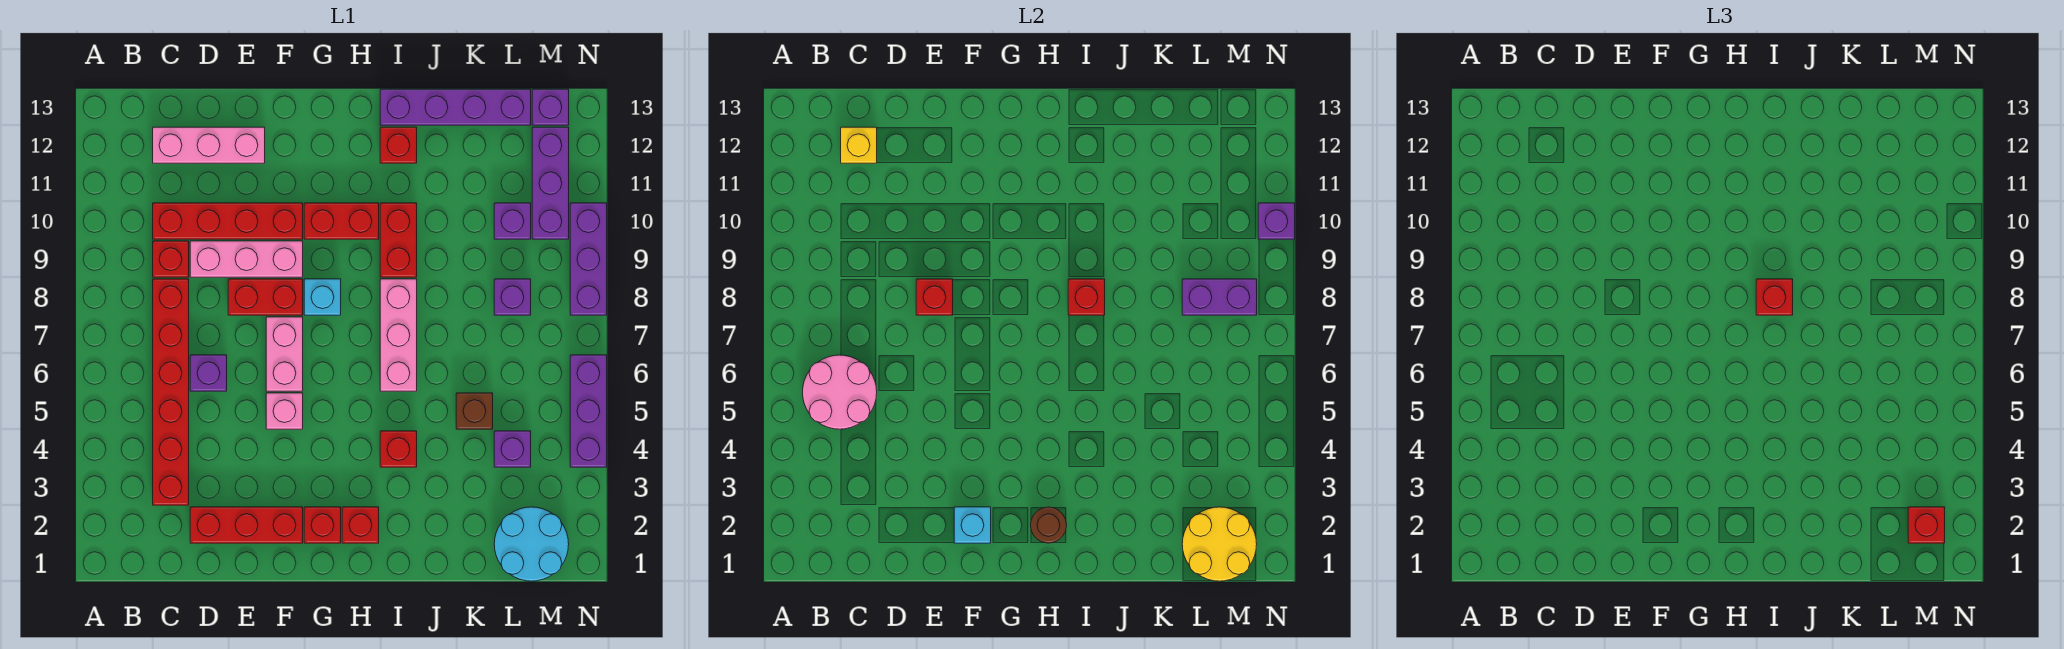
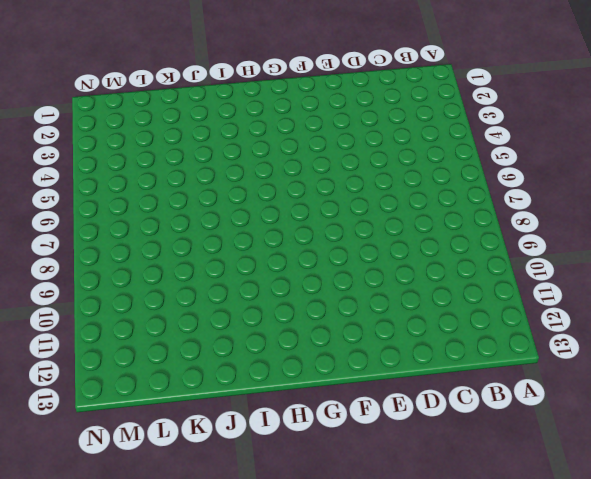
none -> red 1x6 brick [153,279,189,505]
none -> red 1x1 brick [153,241,189,277]
none -> red 1x4 brick [153,203,303,239]
none -> pink 1x3 brick [153,127,265,163]

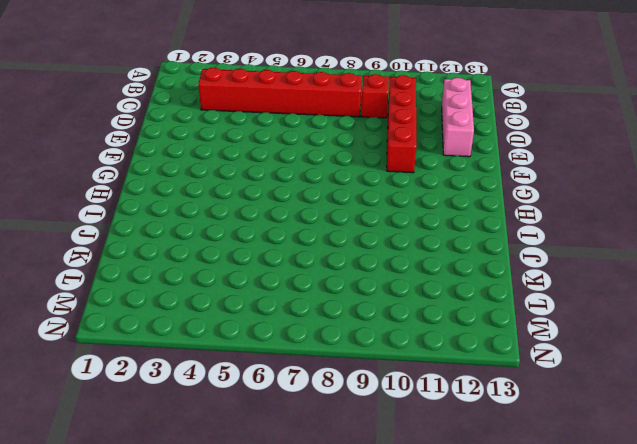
none -> red 1x3 brick [190,507,303,543]
none -> purple 1x1 brick [190,355,227,391]
none -> pink 1x3 brick [190,241,303,277]
none -> red 1x2 brick [228,279,303,315]

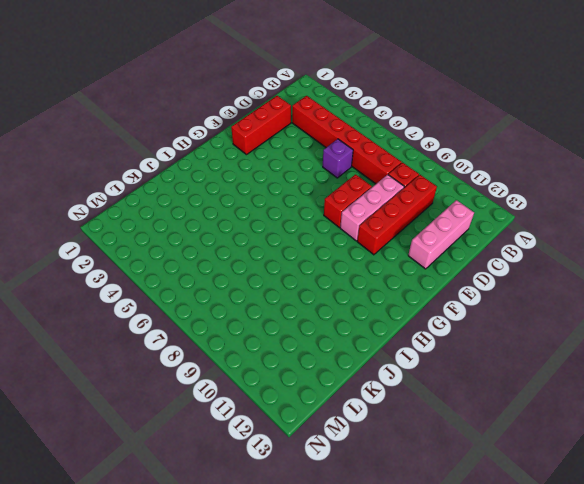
none -> pink 1x1 brick [266,393,303,429]
none -> pink 1x2 brick [266,317,303,391]
none -> red 1x1 brick [304,507,341,543]
none -> cyan 1x1 brick [304,279,341,315]

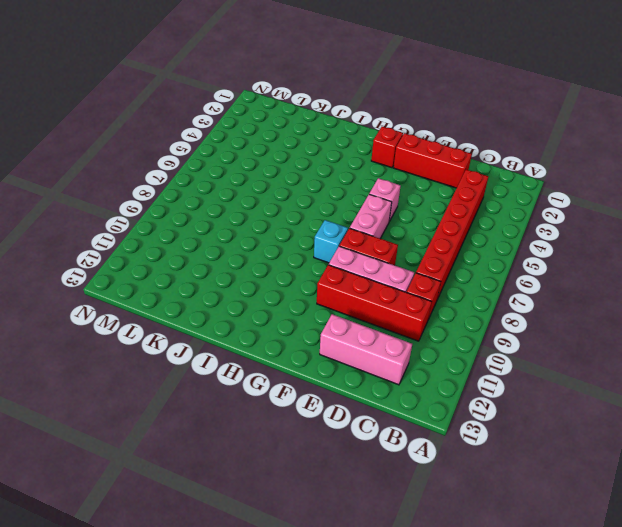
none -> purple 1x1 brick [190,355,227,391]
none -> red 1x2 brick [304,203,379,239]
none -> red 1x1 brick [342,507,379,543]
none -> red 1x1 brick [380,431,417,467]

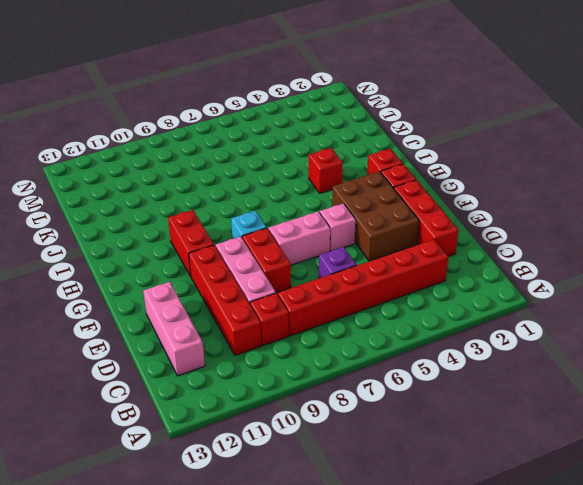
brown 2x3 brick [332,171,419,261] -> none
none -> pink 1x3 brick [380,279,417,391]
none -> red 1x2 brick [380,203,417,277]
none -> red 1x1 brick [380,127,417,163]
none -> purple 1x4 brick [380,89,531,125]

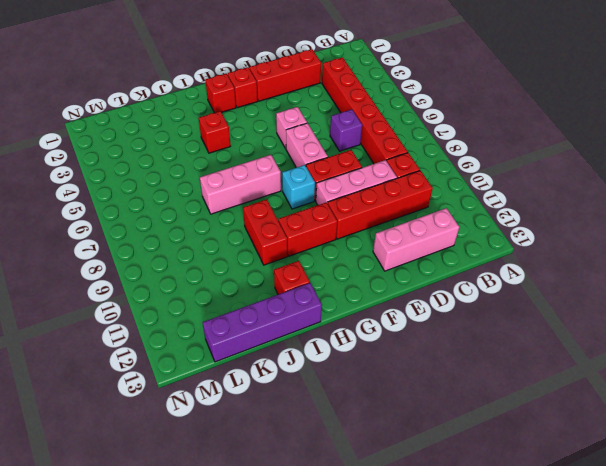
pink 1x3 brick [200,155,281,214] -> pink 1x3 brick turned to [380,279,417,391]
none -> brown 1x1 brick [456,393,493,429]
none -> cyan 2x2 round brick [494,507,569,581]
none -> purple 1x1 brick [494,431,531,467]
none -> purple 1x1 brick [494,279,531,315]

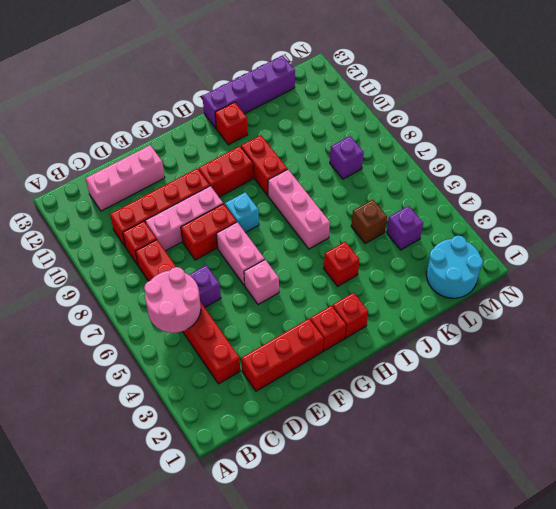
none -> purple 1x1 brick [494,203,531,239]
none -> purple 1x3 brick [532,127,569,239]
none -> purple 1x1 brick [532,89,569,125]
none -> purple 1x3 brick [570,355,607,467]

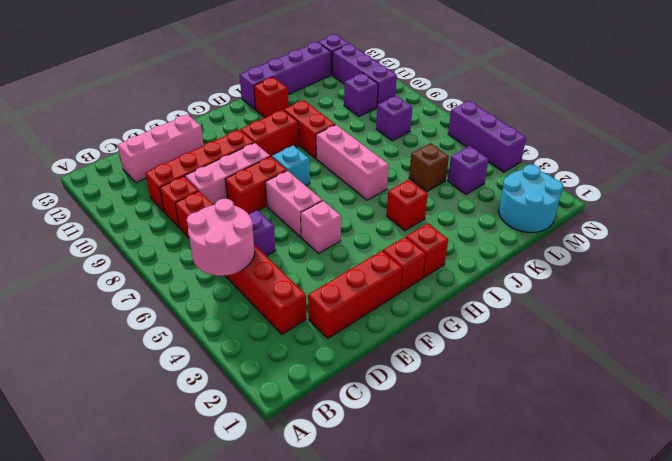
none -> purple 1x3 brick [570,203,607,315]
none -> yellow 1x1 brick [841,127,877,163]
none -> red 1x1 brick [916,279,953,315]
none -> cyan 1x1 brick [954,507,991,543]

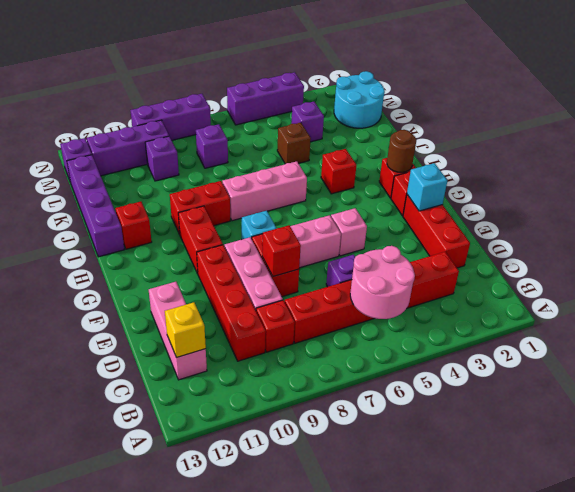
none -> red 1x1 brick [1068,279,1105,315]
none -> yellow 2x2 round brick [1182,507,1257,581]
none -> purple 1x2 brick [1182,279,1257,315]
none -> purple 1x1 brick [1258,203,1295,239]

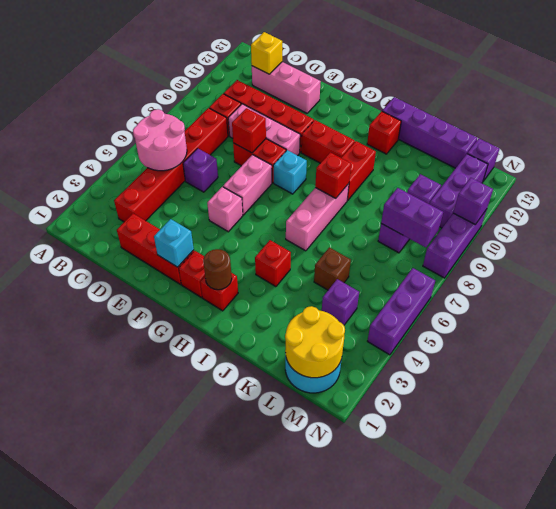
none -> red 1x1 brick [1756,279,1793,315]
none -> red 1x1 brick [1908,507,1945,543]

